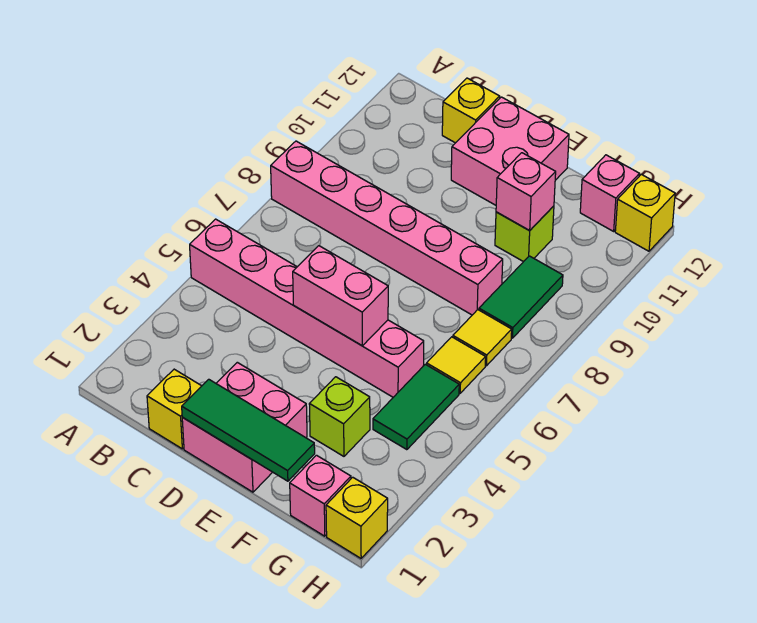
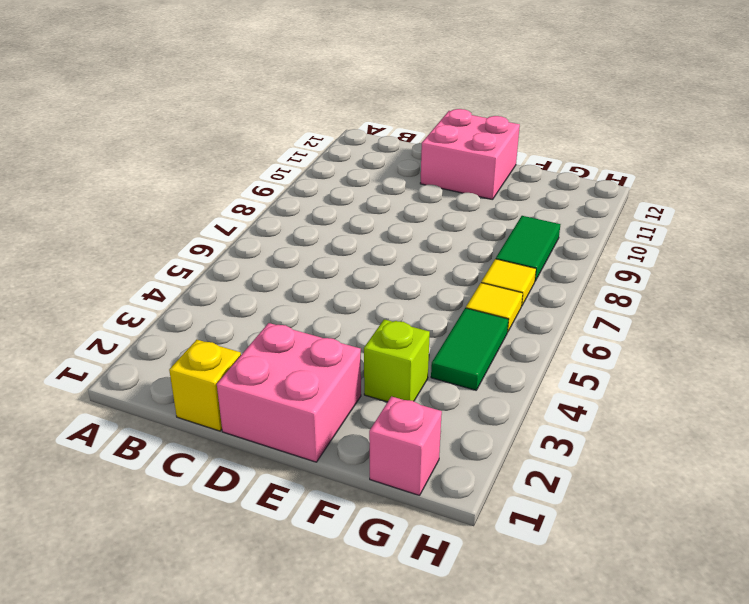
none -> pink 1x6 brick [190,219,424,397]
none -> pink 1x6 brick [271,141,503,315]
none -> yellow 1x1 brick [442,78,500,143]

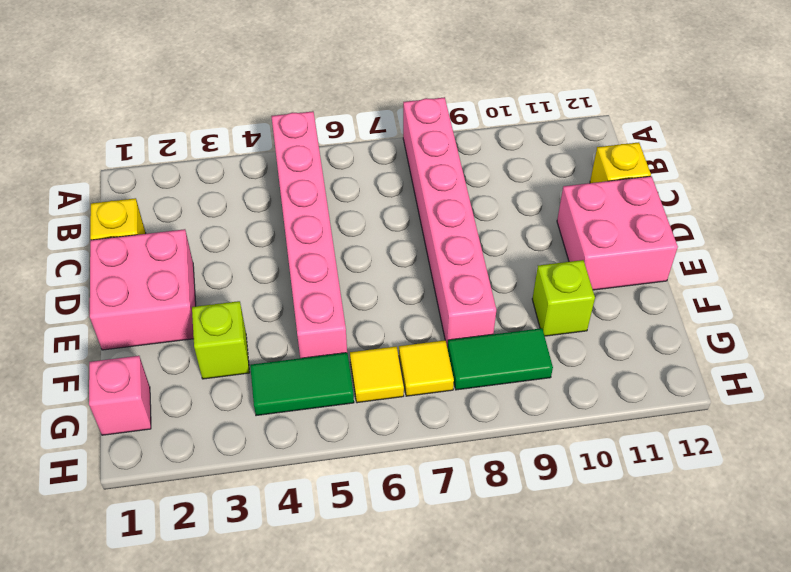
none -> pink 1x1 brick [580,155,639,231]
none -> yellow 1x1 brick [326,477,388,558]
none -> yellow 1x1 brick [615,174,675,251]

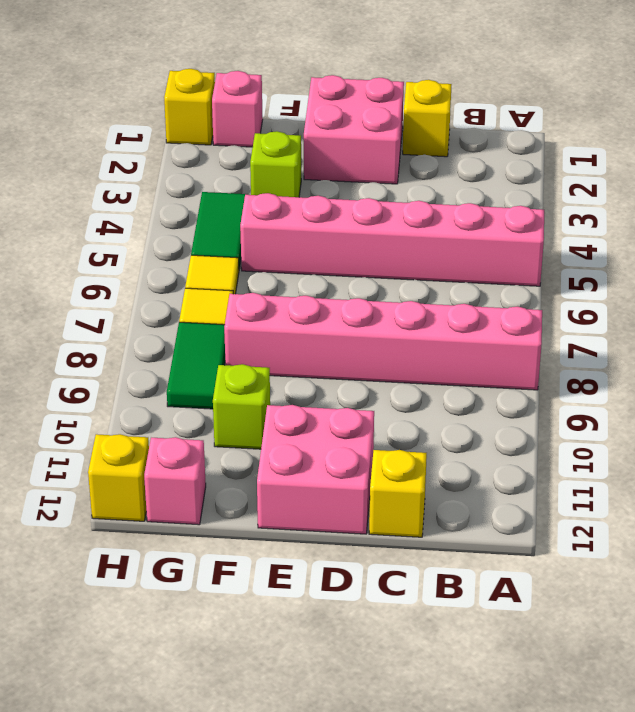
none -> green 1x3 tile [182,379,315,481]
none -> pink 1x2 brick [293,246,388,346]
none -> pink 1x1 brick [496,153,556,231]

